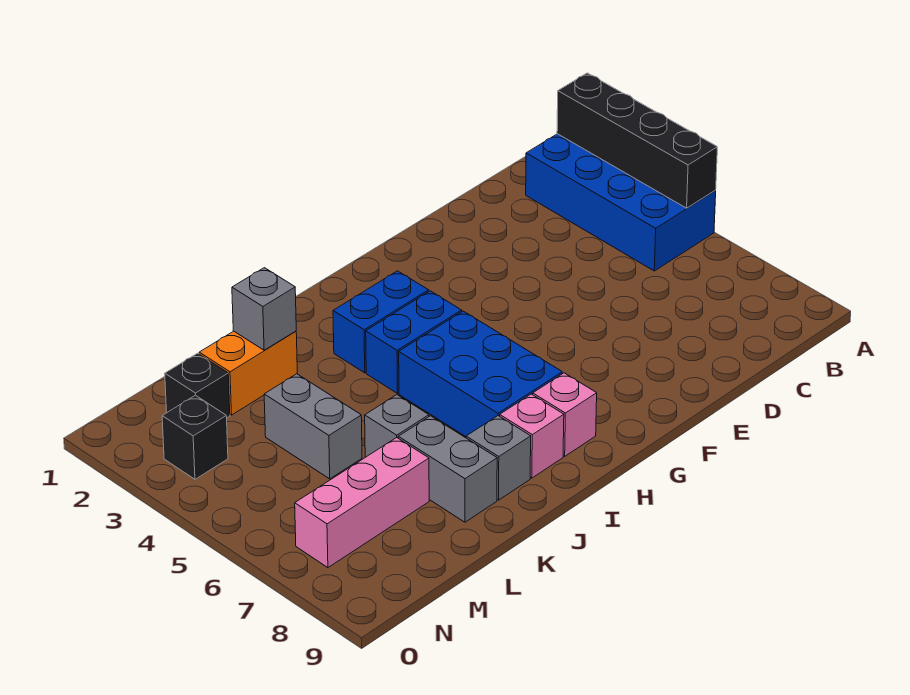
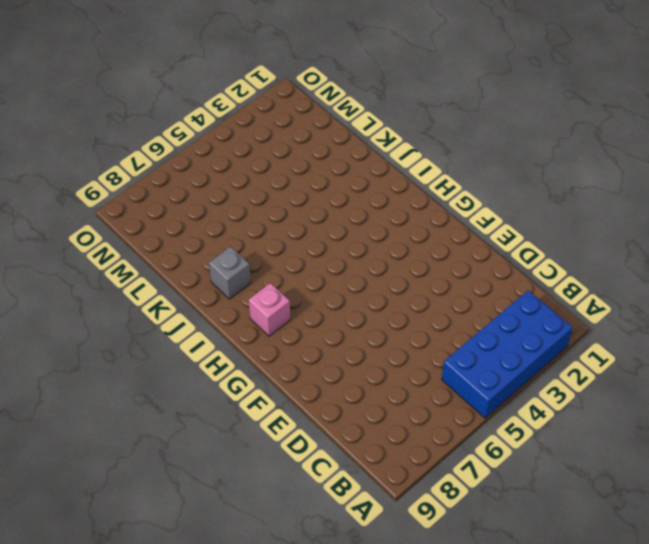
none -> blue 1x2 brick [333,271,429,373]
none -> blue 1x2 brick [366,291,462,393]
none -> blue 2x3 brick [399,311,562,437]

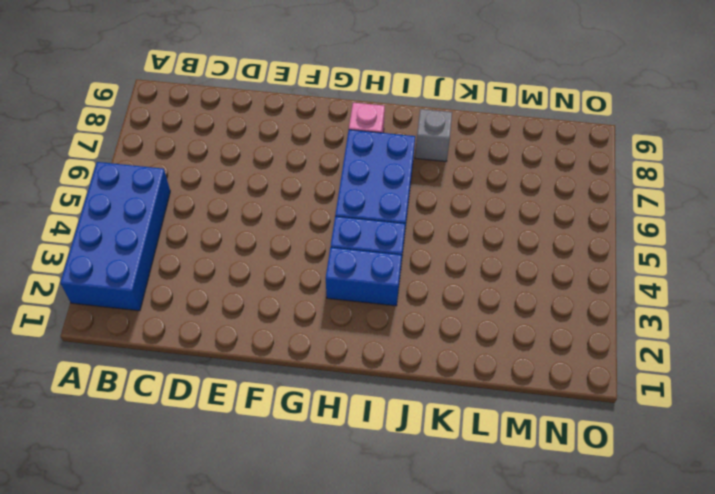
none -> pink 1x1 brick [500,394,564,478]
none -> orange 1x2 brick [199,331,297,415]
none -> grey 1x1 brick [365,395,429,457]

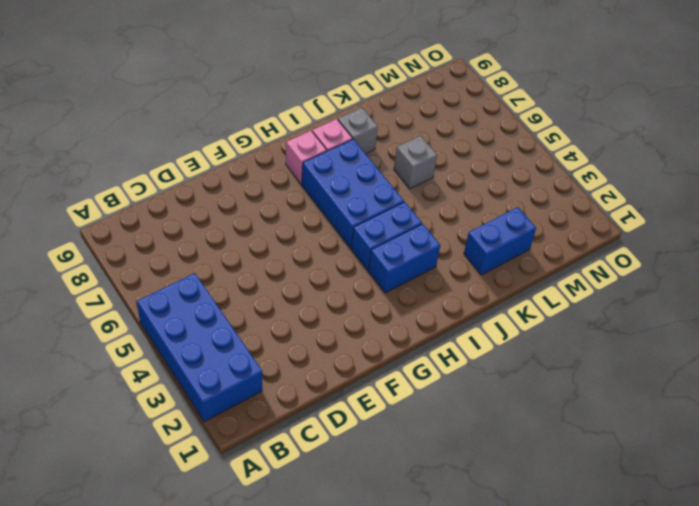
blue 1x2 brick [464,207,536,275] -> orange 1x2 brick [199,331,297,415]
none -> grey 1x2 brick [398,416,497,522]
none -> grey 1x2 brick [264,374,362,479]
none -> pink 1x3 brick [295,438,429,568]

